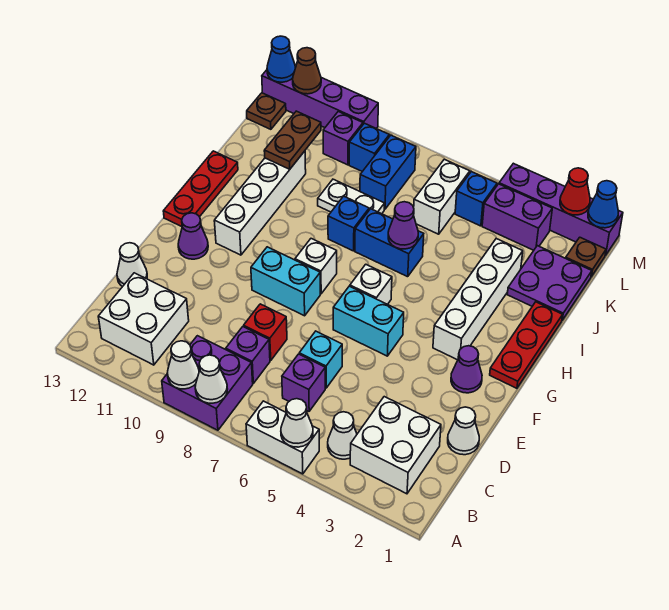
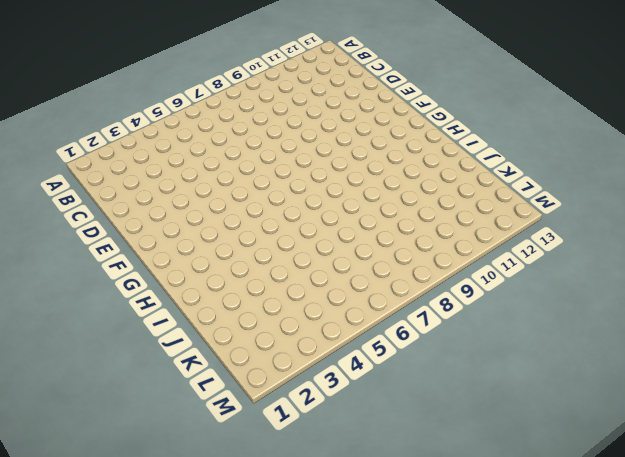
none -> white 1x2 brick [246,401,319,474]
none -> purple 2x2 brick [162,336,253,430]
none -> white 2x2 brick [350,397,441,494]
none -> white 1x1 cone [328,412,357,459]

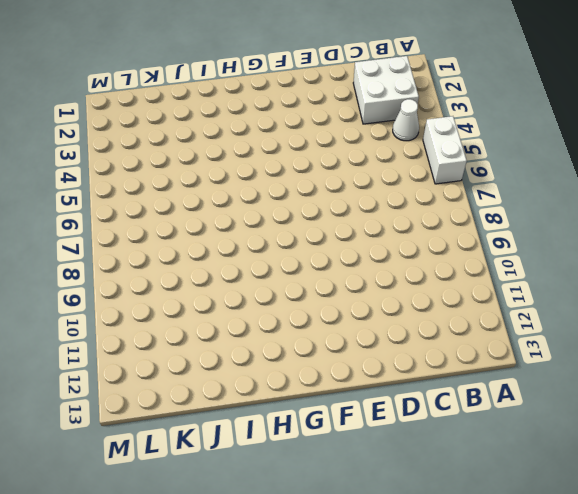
none -> purple 2x2 brick [162,336,253,430]
none -> white 2x2 brick [98,273,189,365]
none -> purple 1x1 brick [282,354,325,411]
none -> purple 1x1 brick [226,327,270,383]

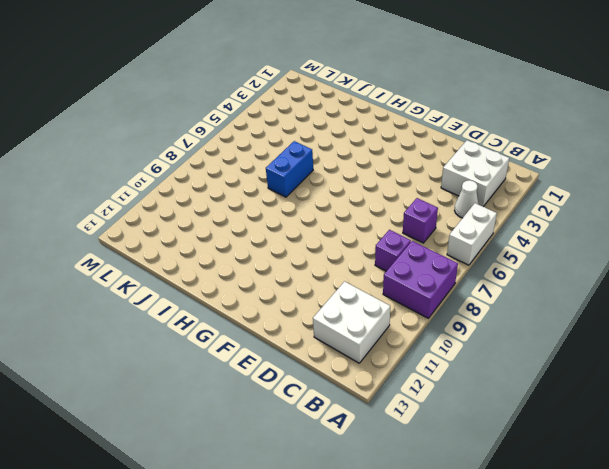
none -> white 1x1 cone [448,407,479,455]
none -> cyan 1x1 brick [299,331,342,388]
none -> red 1x1 brick [244,304,287,360]
none -> white 1x1 cone [117,243,147,287]

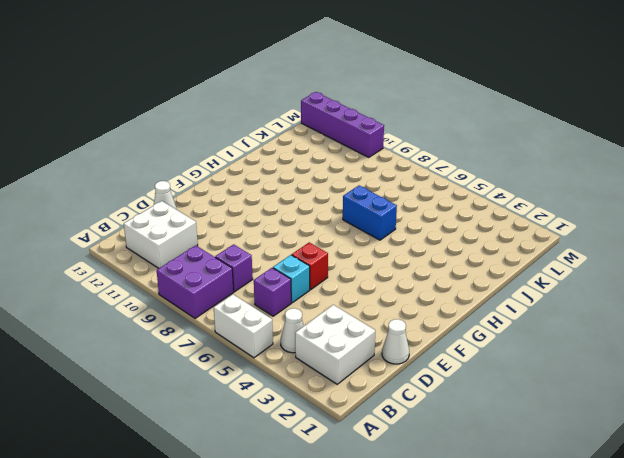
red 1x1 brick [292,242,328,290] -> red 1x1 brick moved to [244,304,287,360]
none -> purple 1x1 cone [451,346,482,393]
none -> cyan 1x2 brick [333,286,404,356]
none -> cyan 1x2 brick [251,247,320,316]
none -> purple 1x1 cone [178,213,208,259]

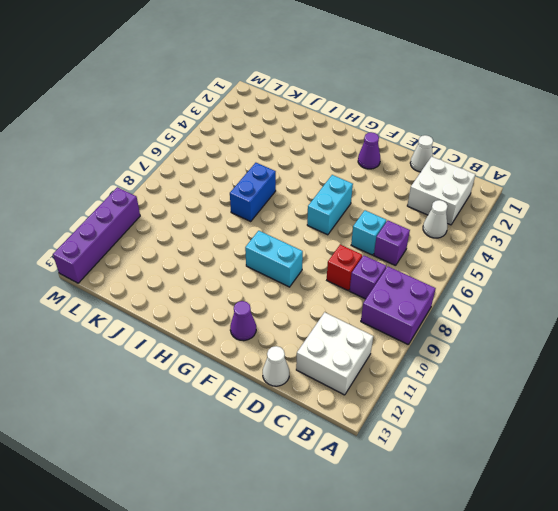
cyan 1x2 brick [245,231,303,287] -> cyan 1x2 brick turned to [251,247,320,316]
none -> white 1x2 brick [246,401,319,474]
none -> red 1x3 plate [490,302,563,388]
none -> white 1x4 brick [433,238,523,360]
none -> white 1x1 brick [350,264,392,304]

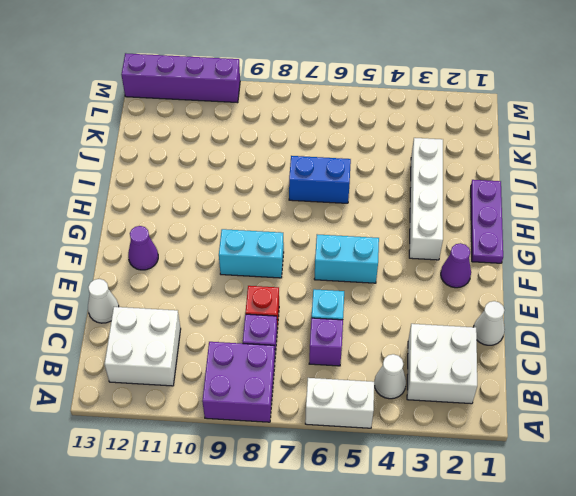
purple 1x3 plate [471,180,503,263] -> red 1x3 plate [490,302,563,388]
none -> white 1x1 brick [350,264,392,304]
none -> white 1x1 brick [295,239,337,294]
none -> white 1x4 brick [214,151,306,255]
none -> red 1x3 plate [163,151,238,227]

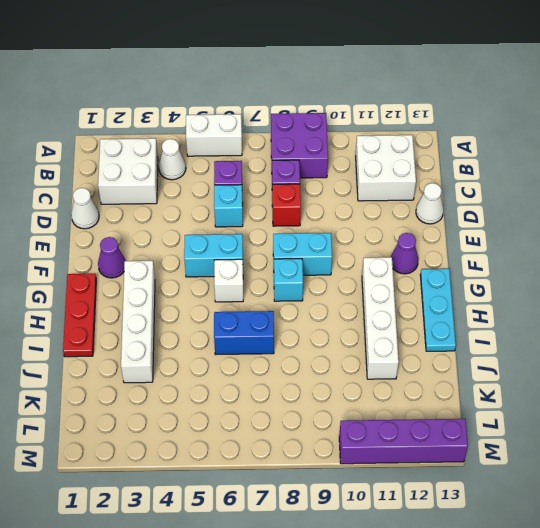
cyan 1x1 brick [274,259,303,301] -> white 1x1 brick [295,239,337,294]
cyan 1x3 plate [420,269,456,351] -> red 1x3 plate [163,151,238,227]
none -> blue 1x1 brick [328,196,369,251]
none -> purple 2x2 plate [507,246,592,320]
none -> white 1x2 plate [318,179,385,214]
none -> white 1x2 brick [413,159,470,234]

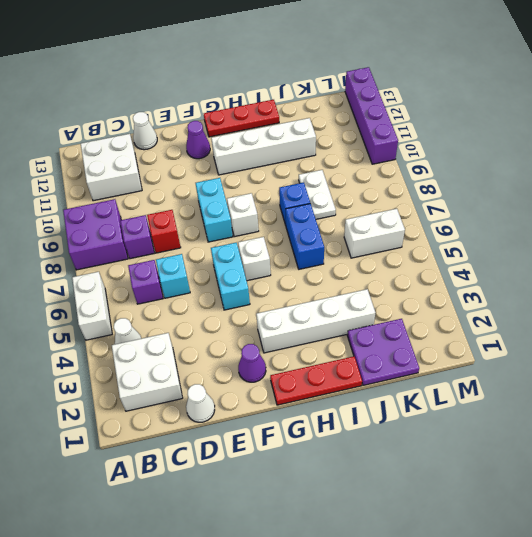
none -> blue 1x2 brick [360,135,416,209]
none -> brown 1x1 plate [566,237,606,277]
none -> purple 1x2 brick [482,184,552,250]
none -> blue 1x1 brick [455,171,497,226]

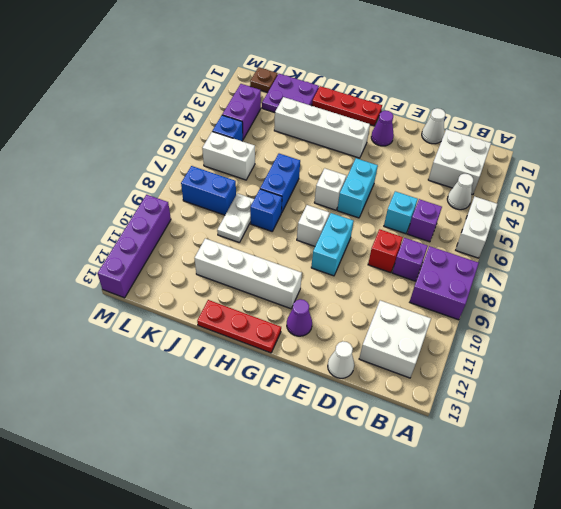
none -> blue 1x1 brick [349,123,389,172]
none -> purple 1x1 brick [323,112,363,165]
none -> brown 1x1 plate [247,93,286,129]
none -> purple 1x4 brick [499,163,623,255]

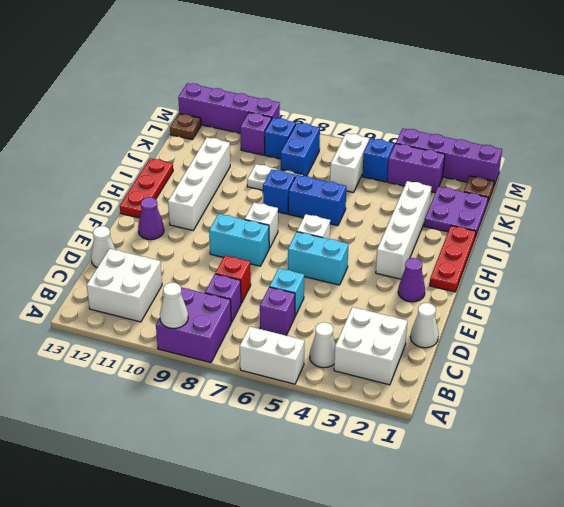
none -> white 1x1 cone [281,399,313,447]
none -> white 1x1 cone [195,355,227,403]
none -> purple 1x1 cone [388,202,418,249]
none -> brown 1x2 plate [264,111,321,169]

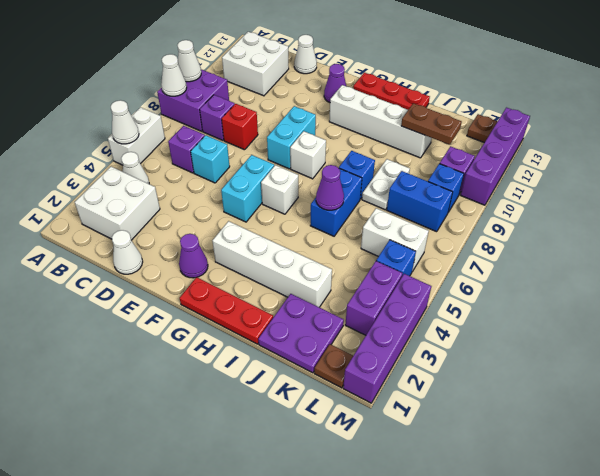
none -> blue 1x1 cone [588,181,618,228]
none -> red 1x1 cone [560,168,590,215]
none -> brown 1x1 cone [293,48,321,94]
none -> blue 1x1 cone [267,36,296,82]

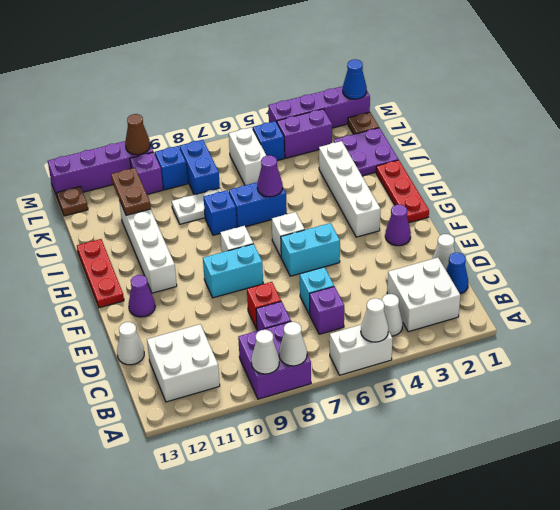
blue 1x1 cone [446,253,468,294] -> blue 1x1 cone moved to [267,36,296,82]
brown 1x1 cone [125,114,150,155] -> brown 1x1 cone moved to [293,48,321,94]
none -> red 1x1 cone [560,168,590,215]

